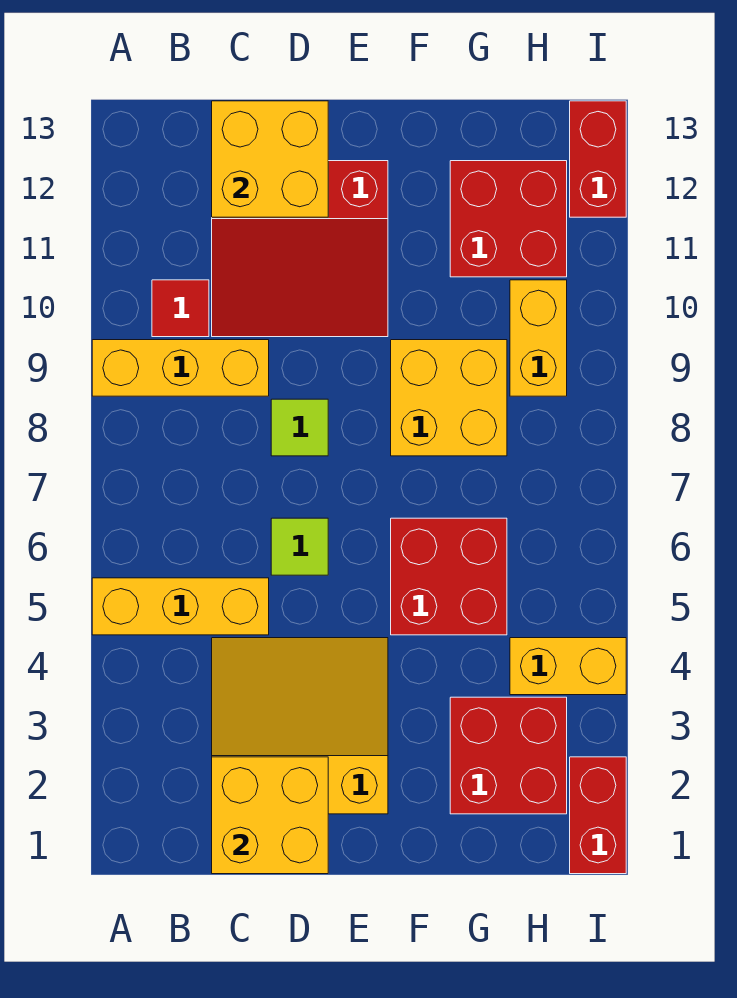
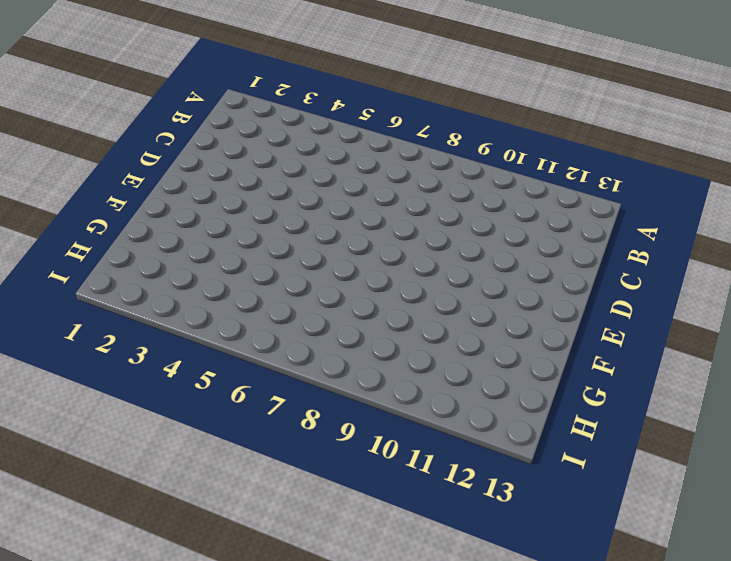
none -> yellow 1x3 brick [92,578,269,635]
none -> yellow 1x3 brick [92,340,269,396]
none -> red 1x1 tile [152,280,209,337]

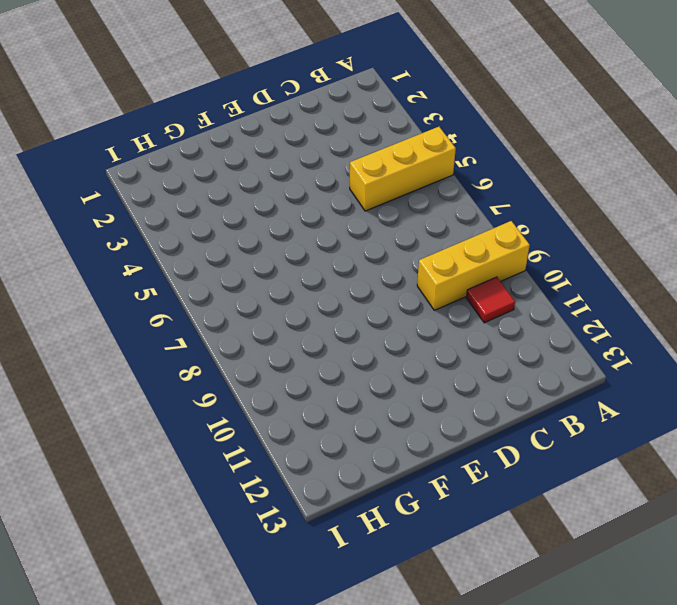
none -> yellow 3x3 slope [212,638,388,814]
none -> red 3x3 slope [212,161,388,337]
none -> lime 1x1 tile [271,518,328,575]

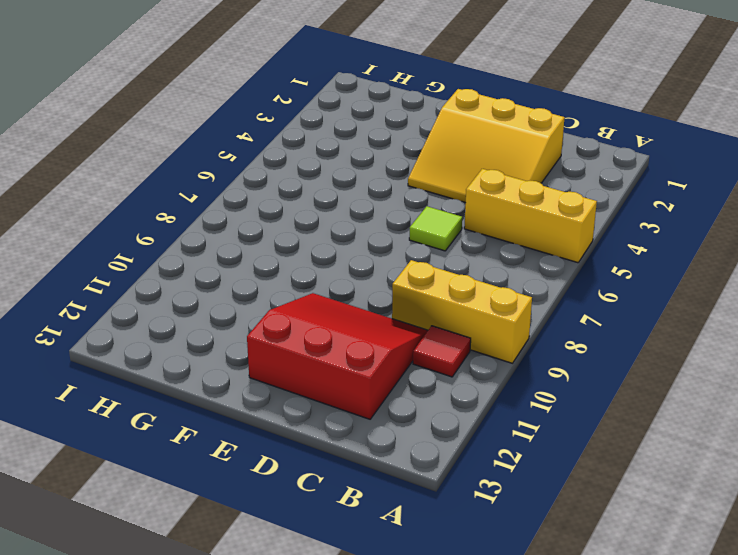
none -> lime 1x1 tile [271,399,328,456]
none -> red 2x2 brick [391,518,507,635]
none -> yellow 2x2 brick [391,340,507,456]

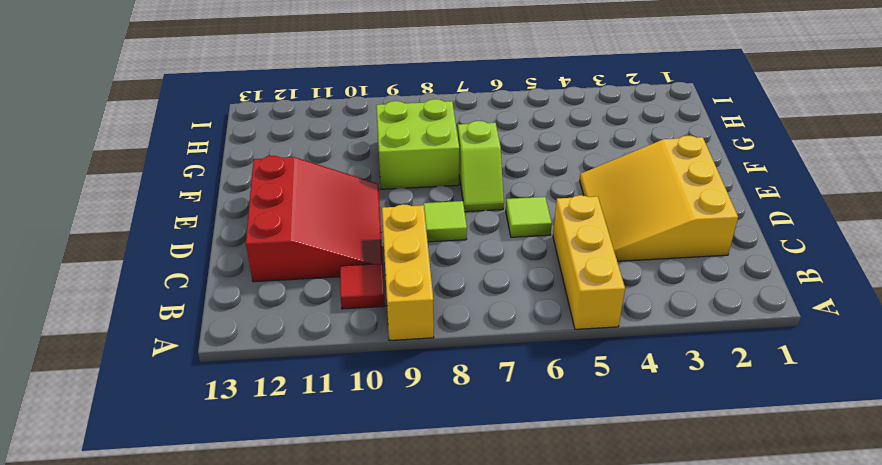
lime 1x2 slope [458,121,504,212] -> none
lime 2x2 brick [376,99,459,189] -> yellow 2x2 brick [391,340,507,456]
none -> red 2x2 brick [391,518,507,635]
none -> red 2x2 brick [450,697,567,814]
none -> red 2x2 brick [450,161,567,277]

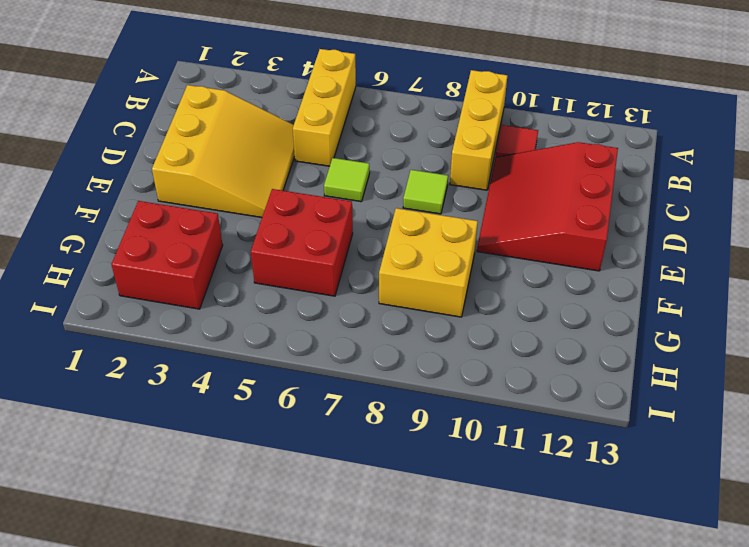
none -> red 2x2 brick [450,161,567,277]
none -> yellow 1x2 brick [510,638,626,695]
none -> yellow 1x2 brick [510,280,567,396]

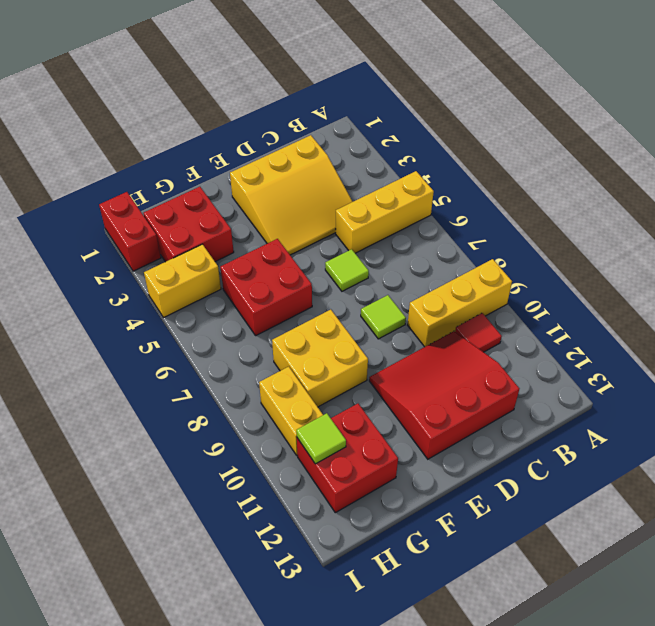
lime 1x1 tile [296,413,346,464] -> none
none -> red 1x2 brick [570,101,626,217]
none -> yellow 2x2 brick [212,757,328,874]
none -> yellow 2x2 brick [212,101,328,217]

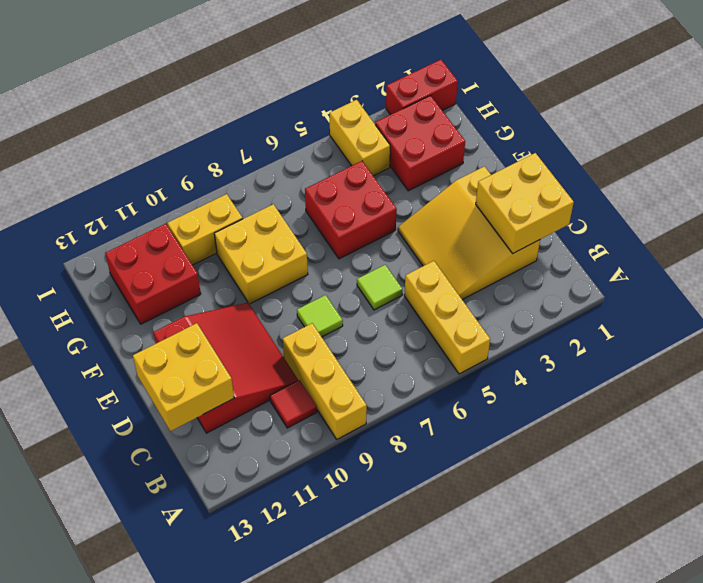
none -> red 1x2 brick [570,101,626,217]

